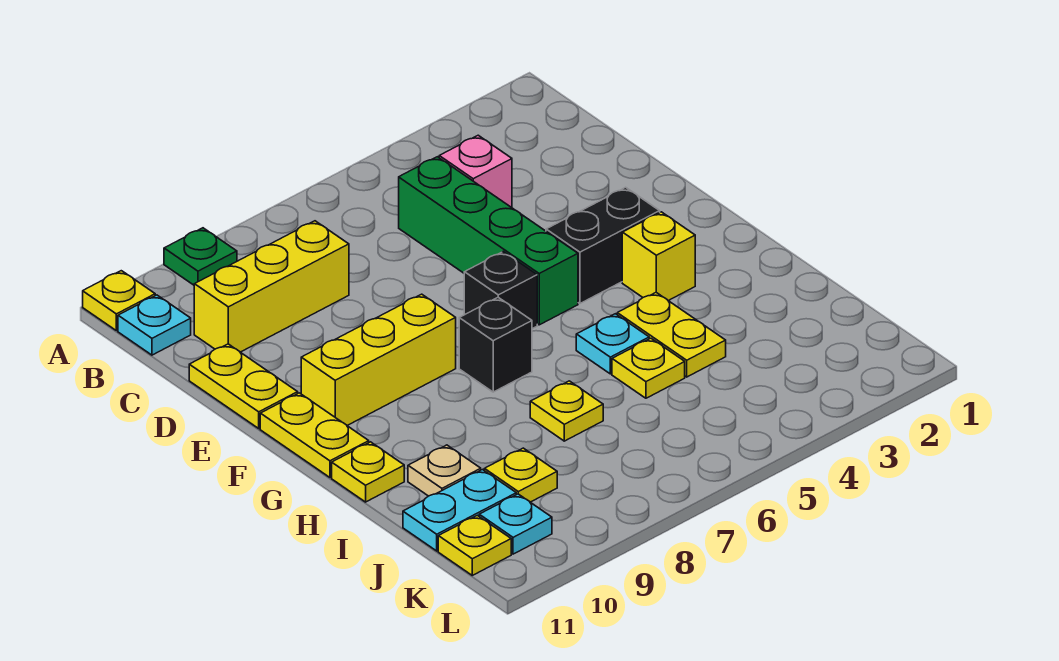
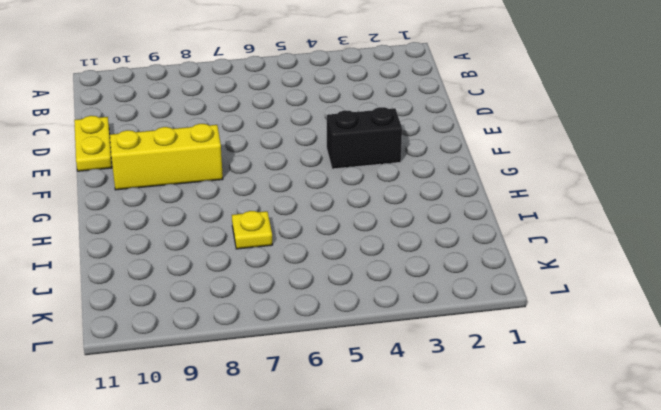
none -> green 1x1 plate [164,228,237,285]
none -> yellow 1x1 plate [83,271,155,331]
none -> cyan 1x1 plate [118,295,191,355]

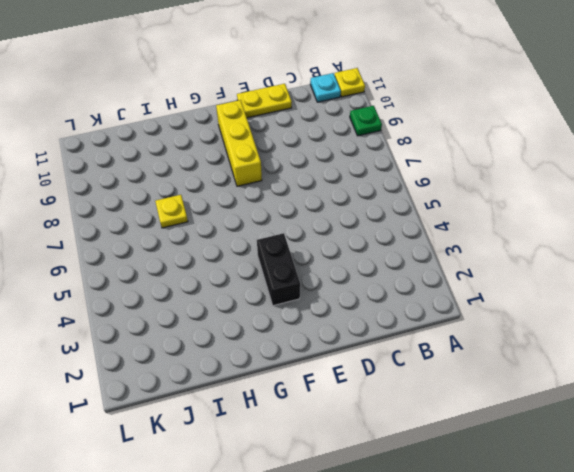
none -> pink 1x1 brick [439,135,512,208]
none -> green 1x4 brick [399,157,578,325]
none -> yellow 1x3 brick [194,221,349,352]

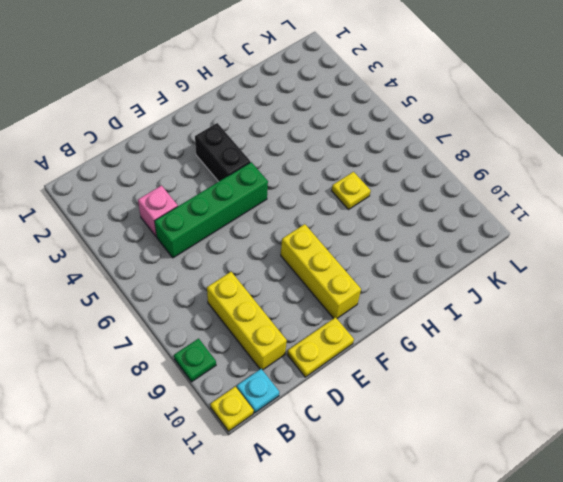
none -> black 1x1 brick [464,251,537,329]
none -> yellow 1x2 plate [260,393,369,477]
none -> yellow 1x1 brick [622,212,695,301]

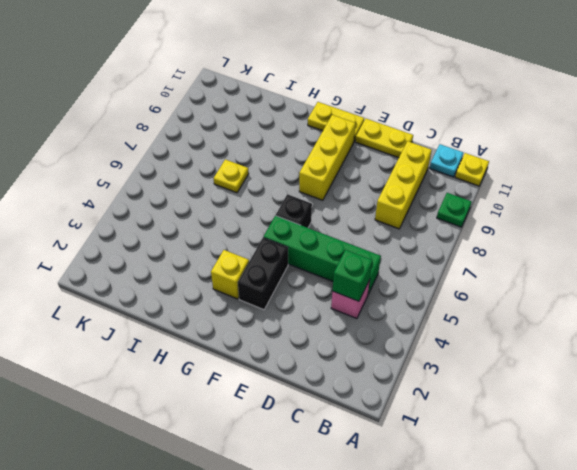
green 1x1 brick [332,250,372,301] -> none
none -> black 1x1 brick [459,297,532,392]
none -> yellow 1x2 plate [617,293,726,377]
none -> cyan 1x1 plate [576,314,649,374]

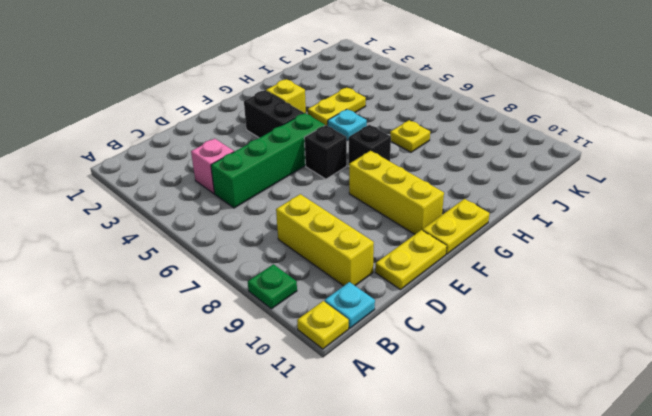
none -> yellow 1x1 plate [332,442,404,502]
none -> yellow 1x1 plate [612,338,685,398]
none -> tan 1x1 plate [408,445,481,496]

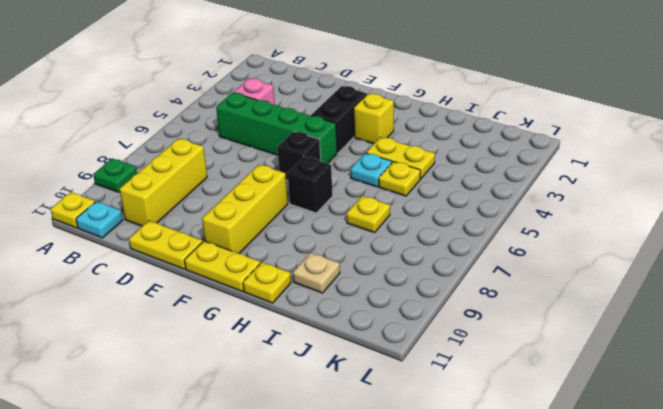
none -> yellow 1x1 plate [484,448,557,502]
none -> cyan 1x2 plate [403,470,516,551]
none -> cyan 1x1 plate [479,494,552,554]

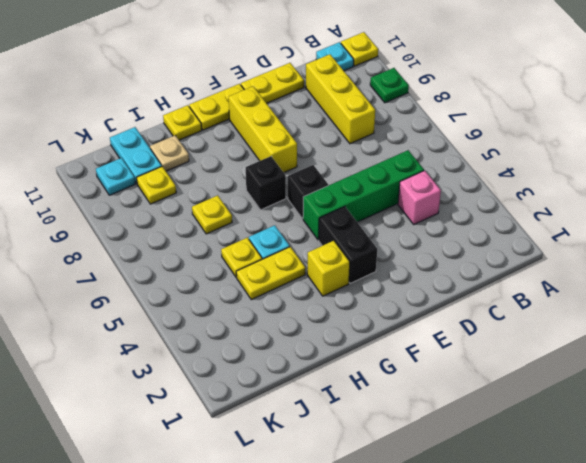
none -> yellow 1x1 plate [438,515,511,575]

